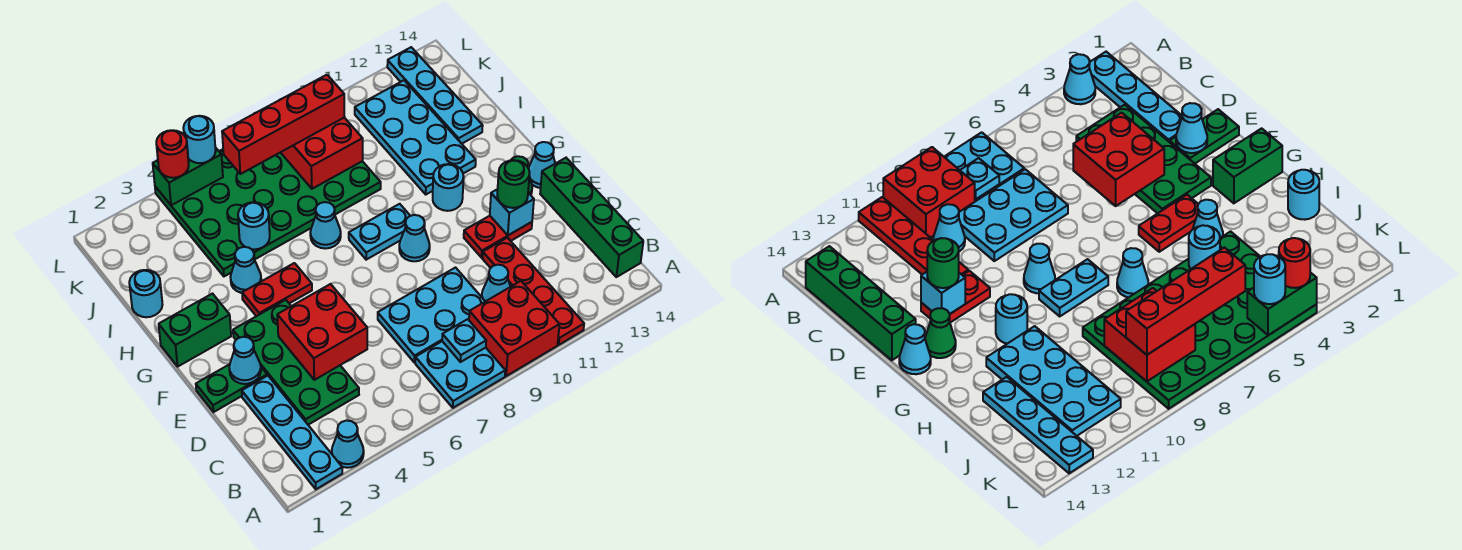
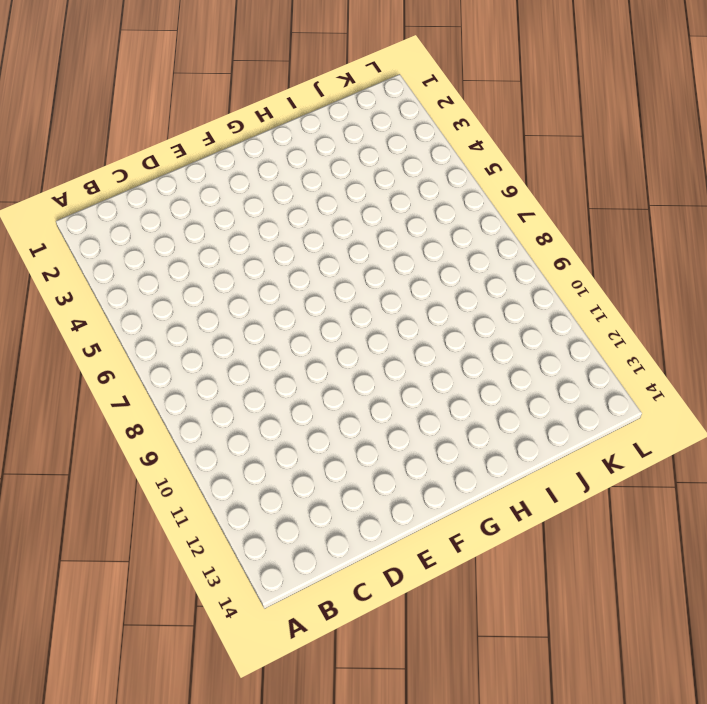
none -> cyan 1x4 plate [242,376,342,489]
none -> cyan 1x1 cone [332,420,364,468]
none -> cyan 2x2 plate [415,341,505,408]
none -> red 2x2 brick [469,281,560,376]

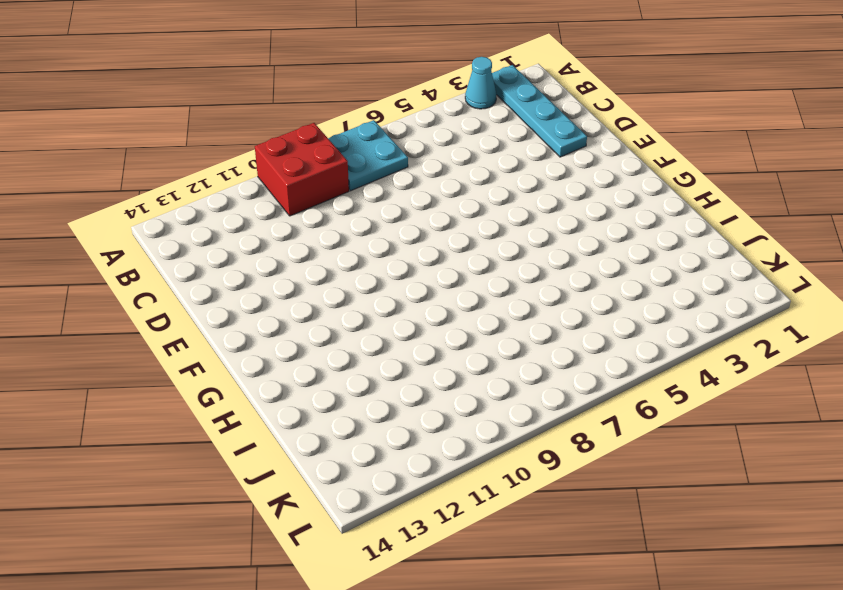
none -> red 1x4 plate [482,238,584,345]
none -> green 1x4 brick [540,158,643,277]
none -> green 2x4 plate [233,300,359,425]
none -> cyan 2x3 plate [378,268,485,362]

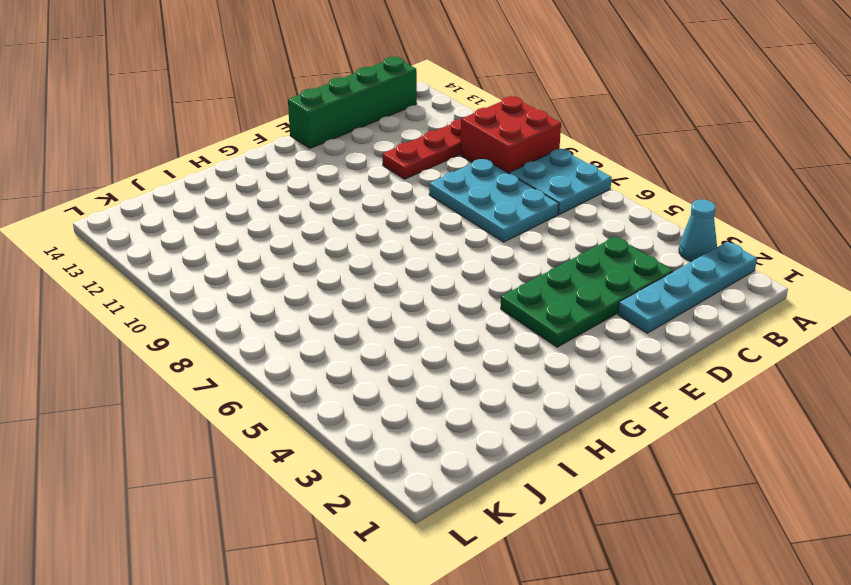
none -> cyan 1x1 cone [482,265,510,301]
none -> green 1x2 plate [196,364,267,412]
none -> red 1x2 plate [464,216,532,258]
none -> cyan 1x1 cone [399,215,430,261]

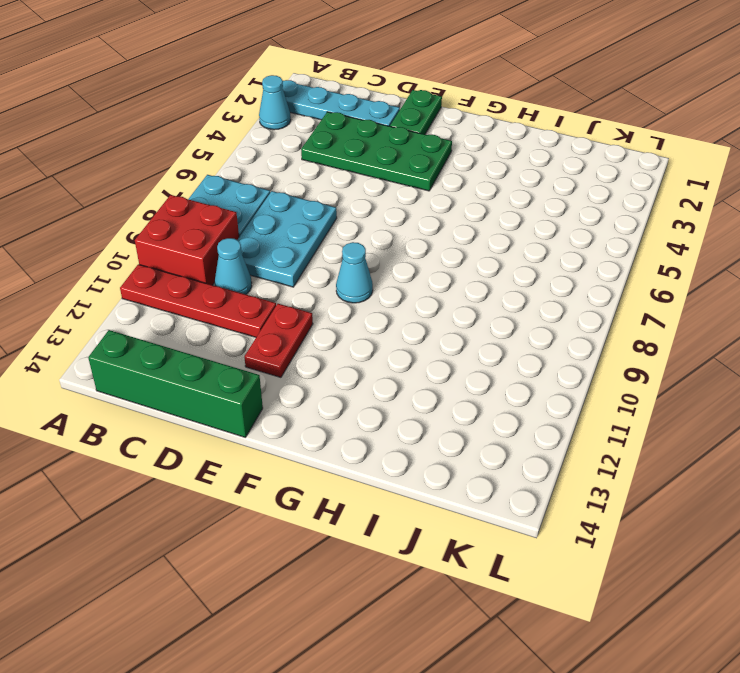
none -> green 1x1 cone [925,308,956,358]
none -> cyan 1x1 cone [529,142,555,188]
none -> green 1x2 brick [159,294,231,366]
none -> red 1x2 plate [242,263,312,316]

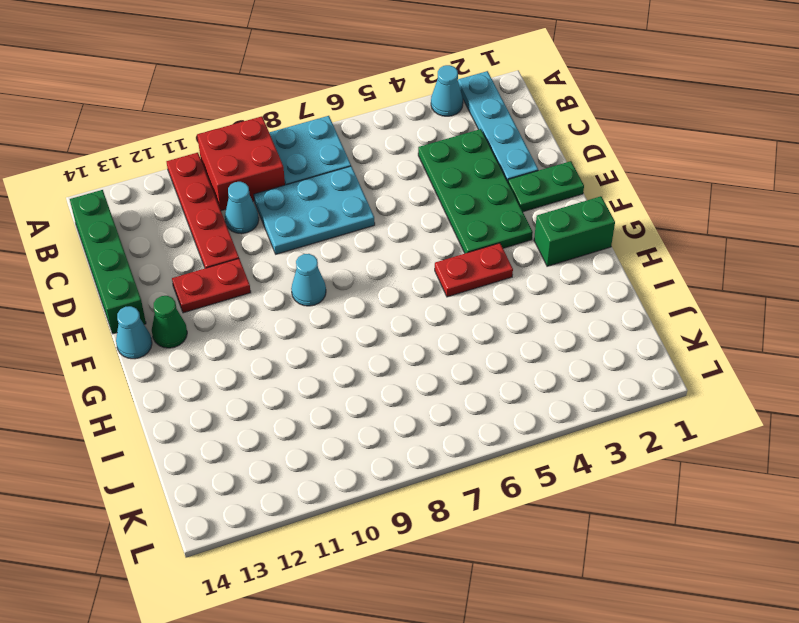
none -> cyan 1x2 plate [349,204,410,260]
none -> cyan 1x1 round brick [433,164,464,211]
none -> cyan 1x1 cone [230,247,261,293]
none -> cyan 1x1 cone [310,202,341,249]

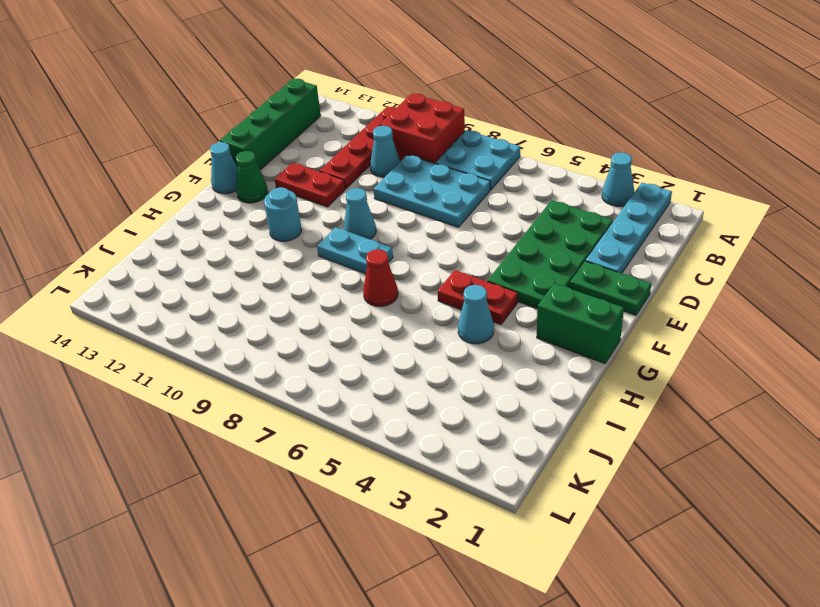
red 1x1 cone [363,249,398,306] -> cyan 1x1 cone [310,202,341,249]
none -> cyan 2x4 plate [355,80,476,194]
none -> cyan 1x1 round brick [129,270,163,317]
none -> green 4x6 plate [155,149,381,276]
none -> cyan 1x4 plate [387,47,483,144]

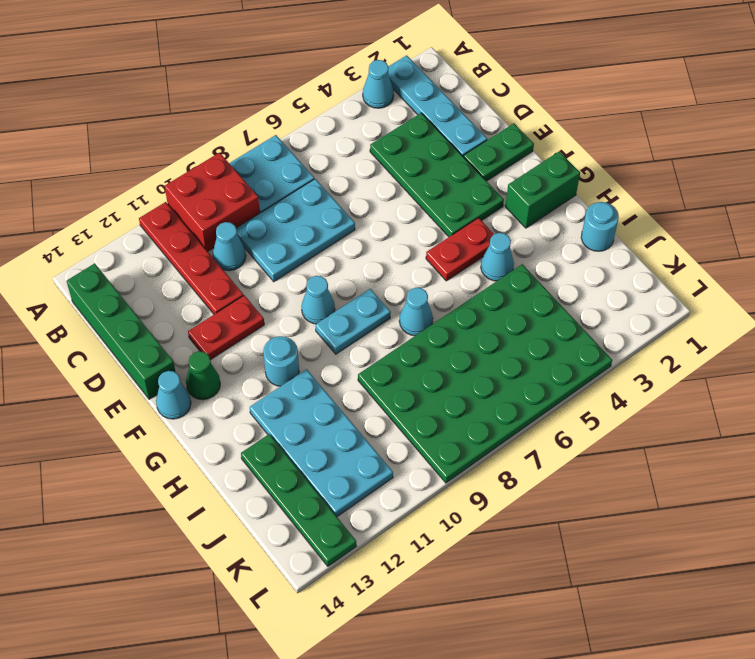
green 1x4 plate [241,434,356,566] -> cyan 1x4 plate [387,47,483,144]
none -> cyan 1x1 plate [442,319,486,362]
none -> red 2x2 brick [277,284,367,380]
none -> cyan 1x1 cone [229,337,261,384]
none -> cyan 1x1 brick [490,189,534,235]

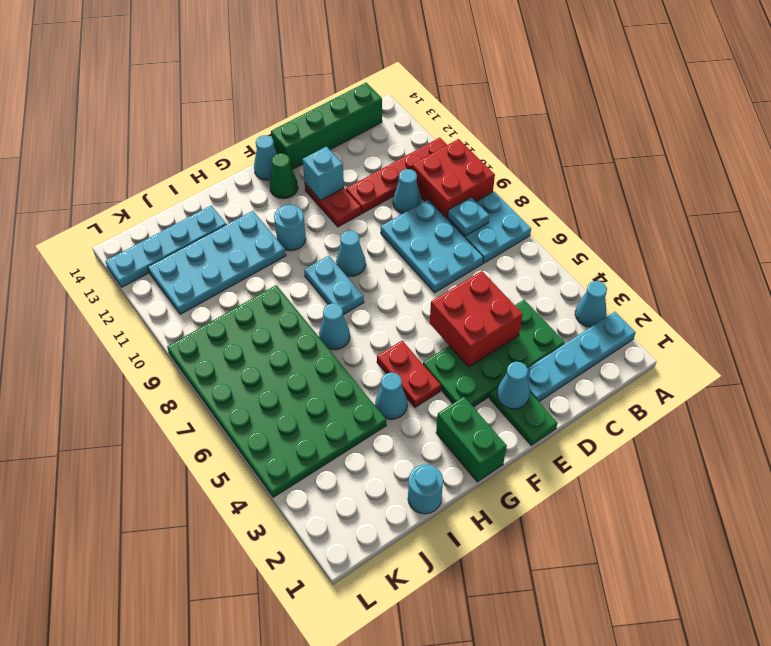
none -> cyan 1x1 round brick [238,202,270,249]
none -> red 2x2 brick [281,118,363,189]
none -> green 1x2 brick [153,147,223,205]
none -> green 1x1 round brick [497,160,530,208]

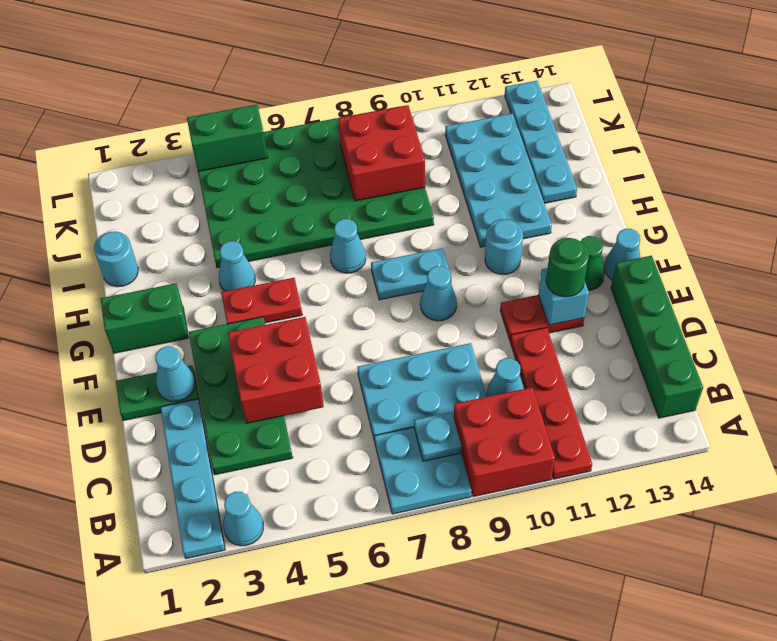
none -> cyan 1x1 round brick [238,202,270,249]
none -> red 1x4 brick [222,75,344,174]
none -> red 1x1 round brick [156,130,189,178]
none -> cyan 1x1 round brick [183,116,216,163]

